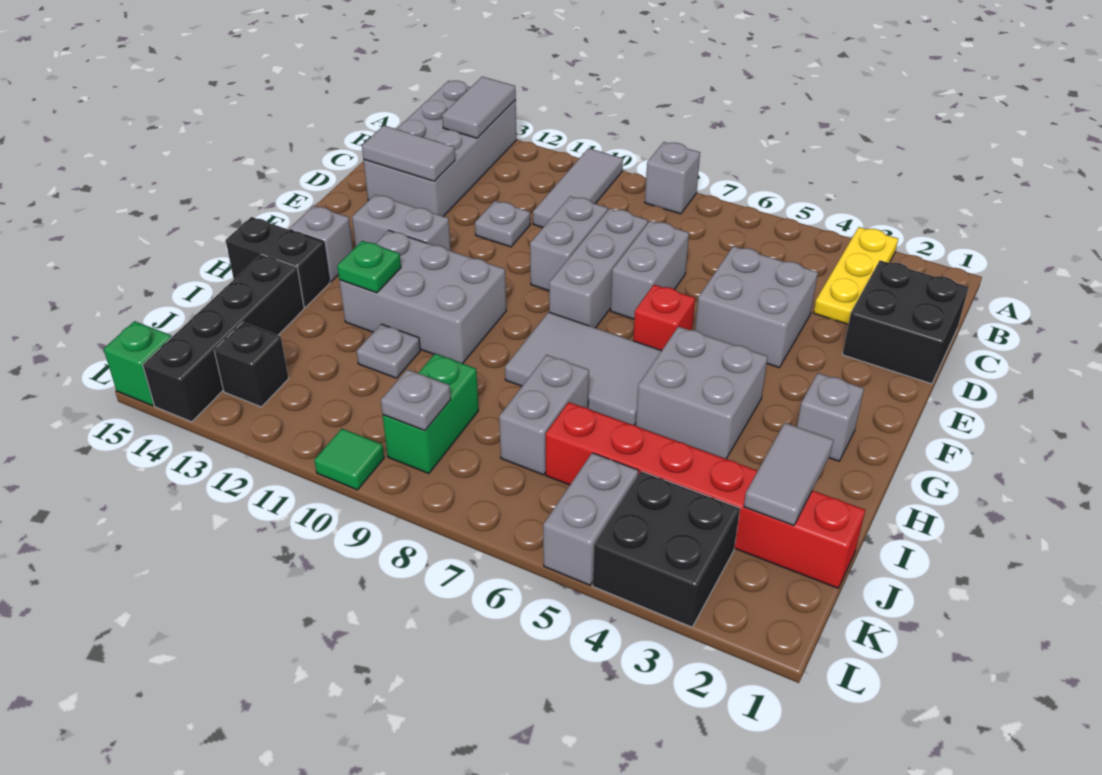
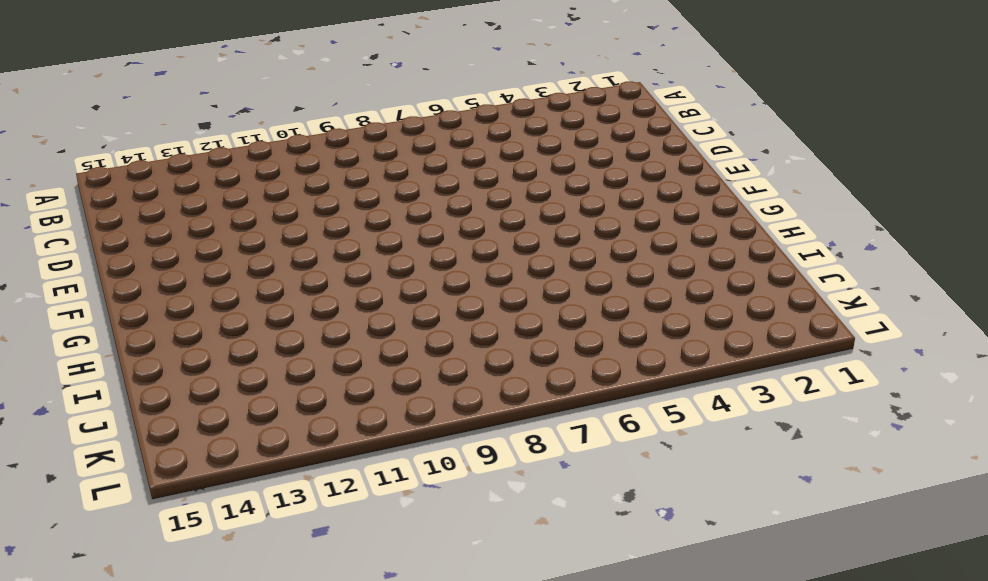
none -> yellow 1x3 plate [814,227,898,324]
none -> grey 1x1 brick [645,142,700,214]
none -> grey 1x3 tile [533,148,623,228]
none -> grey 2x4 brick [364,81,517,217]

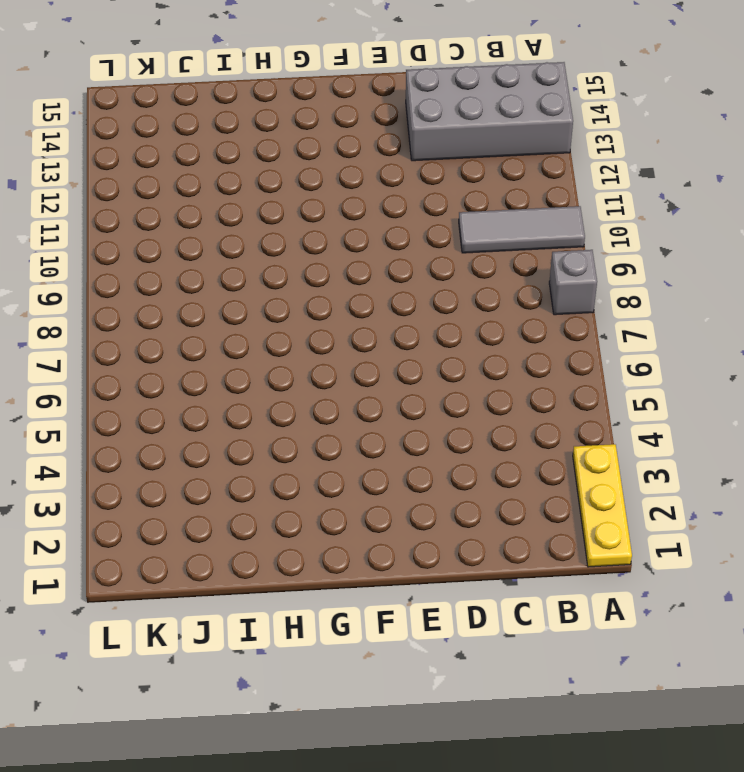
yellow 1x3 plate [573,444,632,567] -> yellow 1x3 plate turned to [814,227,898,324]
none -> black 2x2 brick [842,260,969,384]
none -> grey 2x2 brick [695,246,818,368]
none -> grey 1x2 brick [611,221,689,319]
none -> grey 1x3 brick [549,208,648,328]

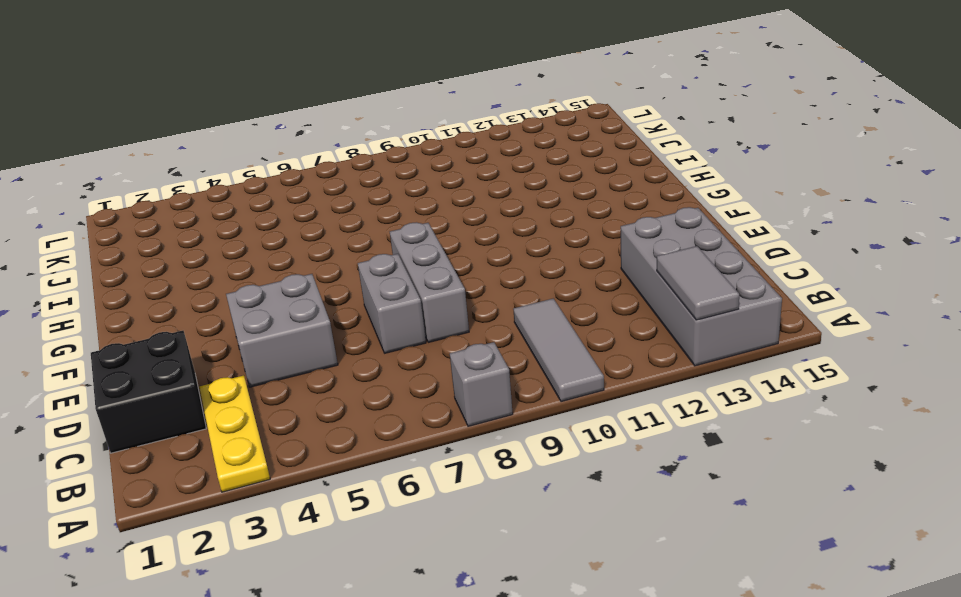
none -> grey 1x2 brick [530,196,608,291]
none -> grey 1x1 plate [475,201,530,247]
none -> red 1x1 brick [633,285,695,350]
none -> grey 1x2 brick [352,195,451,251]

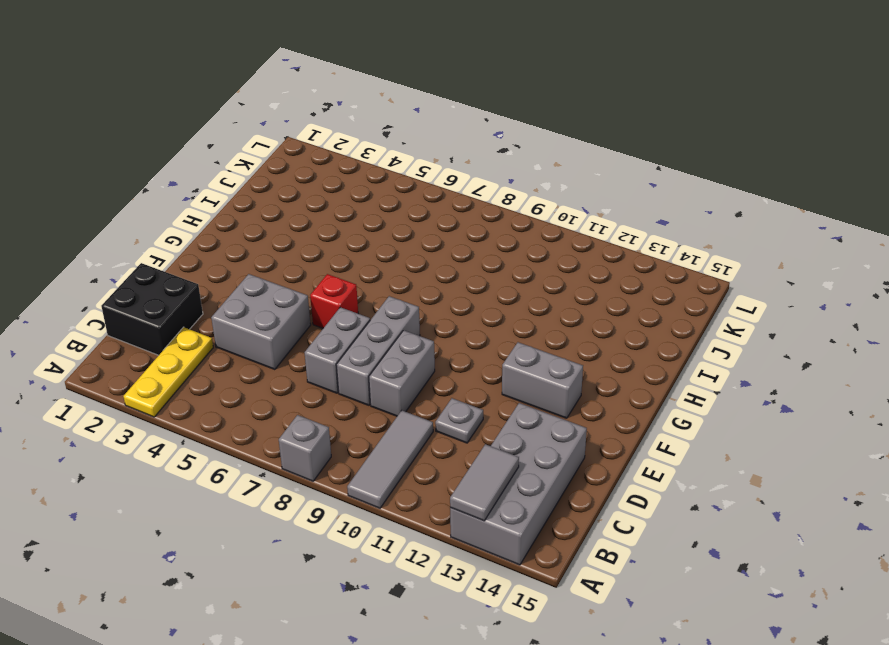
none -> grey 1x1 brick [797,373,864,461]
none -> grey 2x2 brick [636,327,768,459]
none -> grey 2x3 tile [505,312,662,425]
none -> grey 2x3 brick [339,230,506,364]

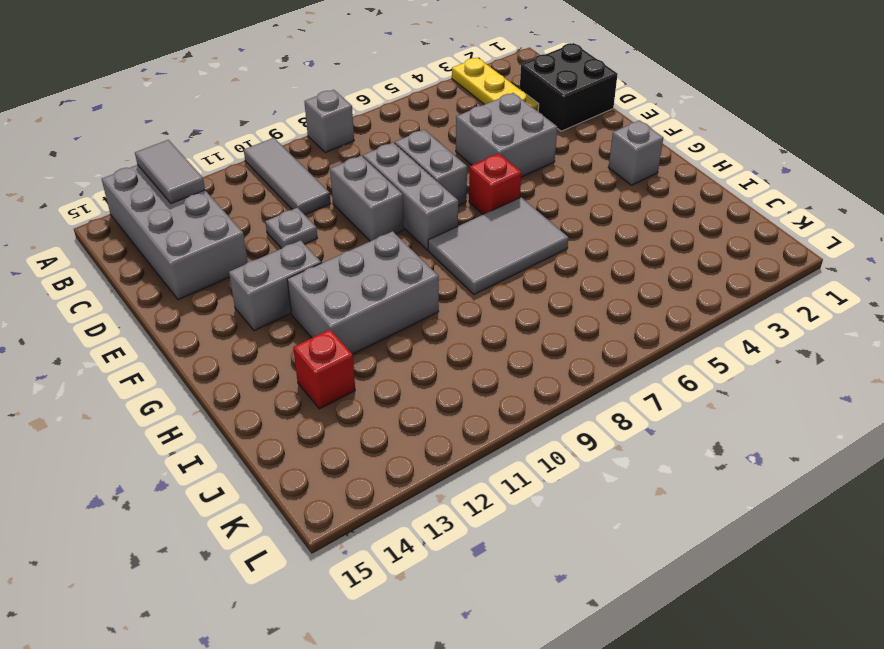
red 1x1 brick [293,330,355,409] -> none
none -> grey 2x2 brick [636,327,768,459]
none -> grey 1x1 brick [289,206,353,282]
none -> black 1x2 brick [225,217,330,307]
none -> grey 1x2 brick [499,355,589,475]

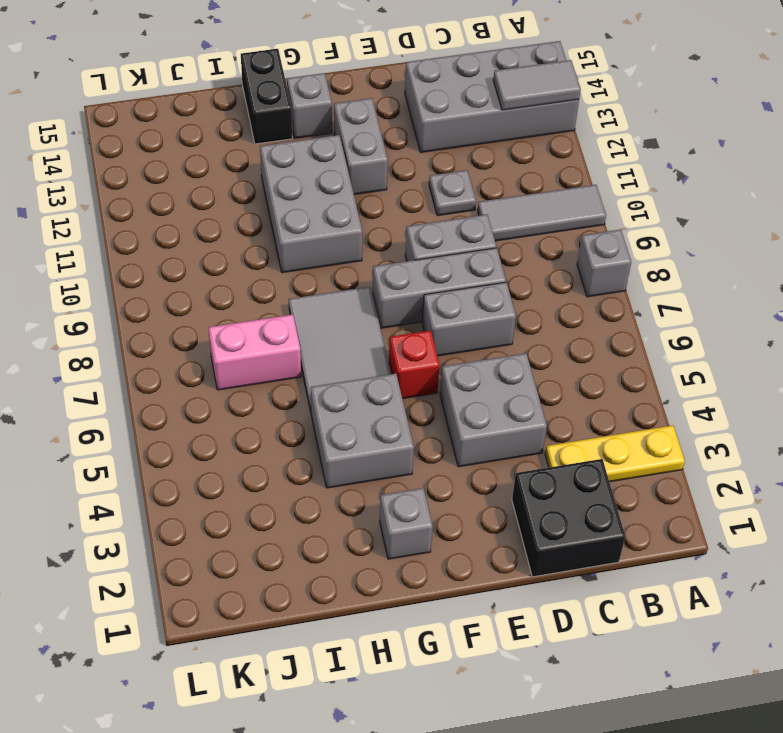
pink 1x2 brick [208,315,301,390] -> grey 1x2 brick [499,355,589,475]
none -> grey 1x1 plate [357,324,420,378]
none -> black 1x4 brick [143,254,304,422]
none -> red 1x6 brick [546,402,865,588]
none -> green 1x2 brick [383,354,479,473]

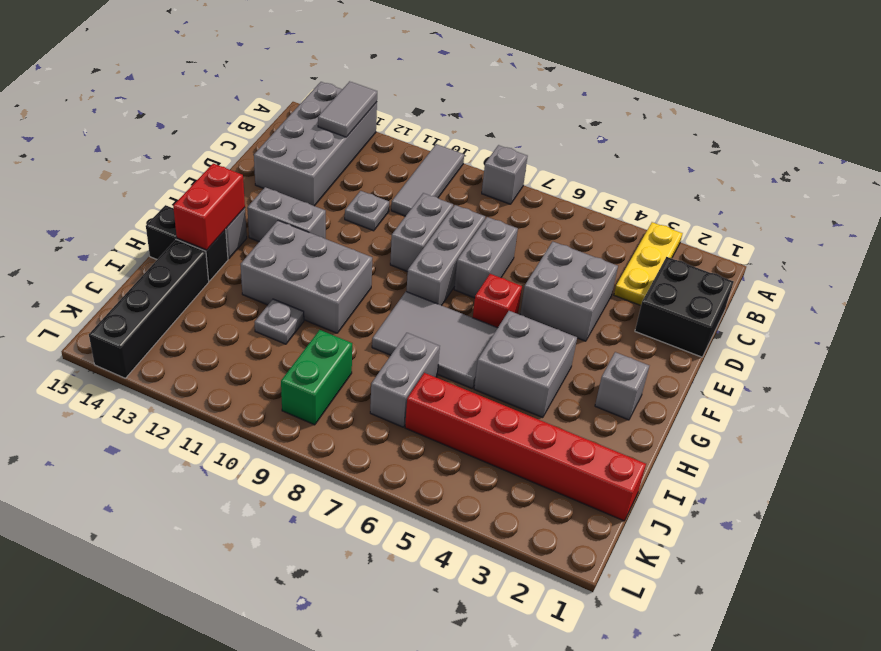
red 1x2 brick [173,164,245,250] -> none
none -> black 2x2 brick [593,471,740,627]
none -> grey 1x2 brick [543,453,638,585]
none -> black 1x1 brick [214,322,289,407]
none -> green 1x1 tile [314,429,384,490]

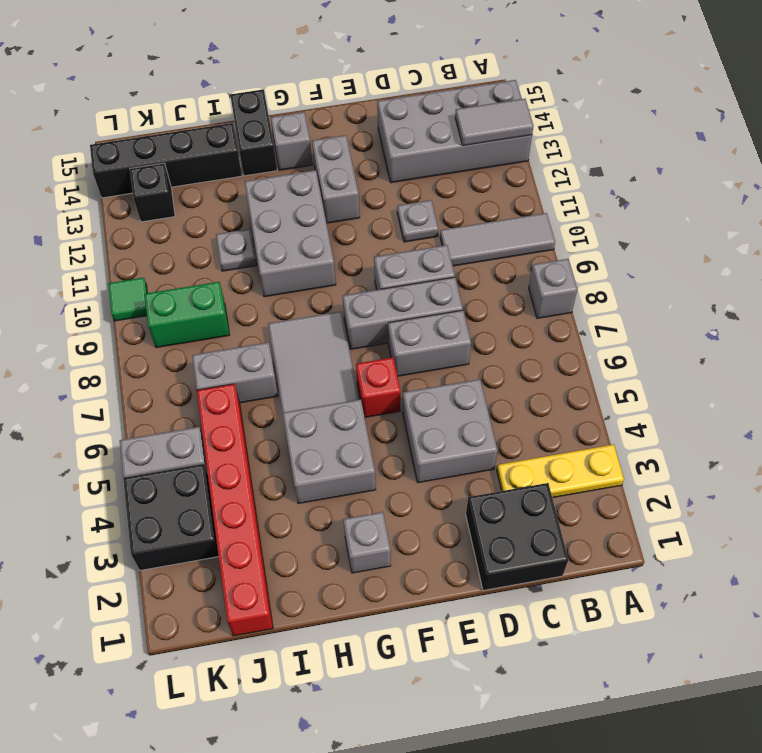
none -> green 1x1 brick [104,321,172,406]
none -> grey 1x2 tile [362,125,455,181]
none -> green 1x1 plate [337,241,401,293]
none -> grey 1x2 tile [744,423,833,525]

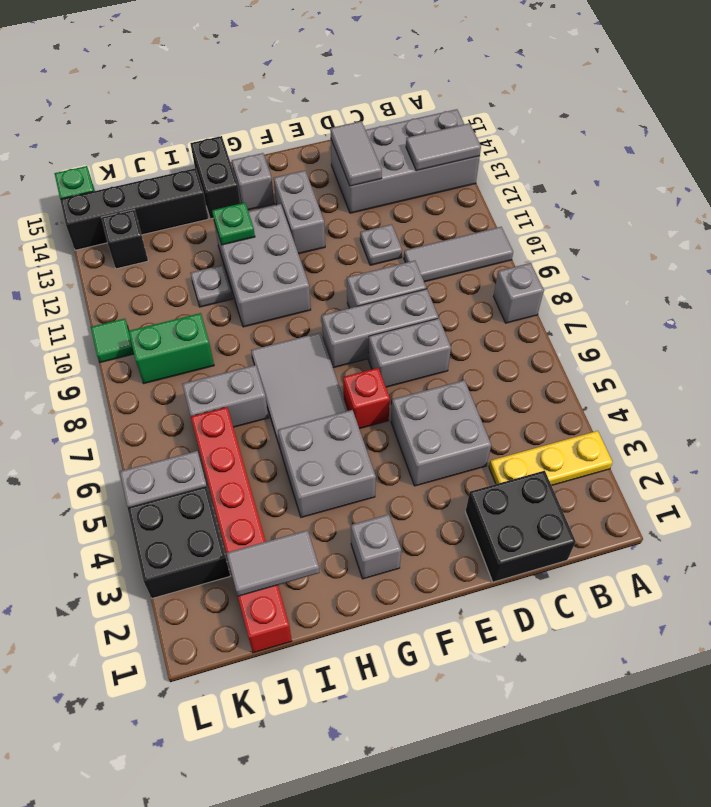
none -> grey 1x1 plate [381,369,451,431]

